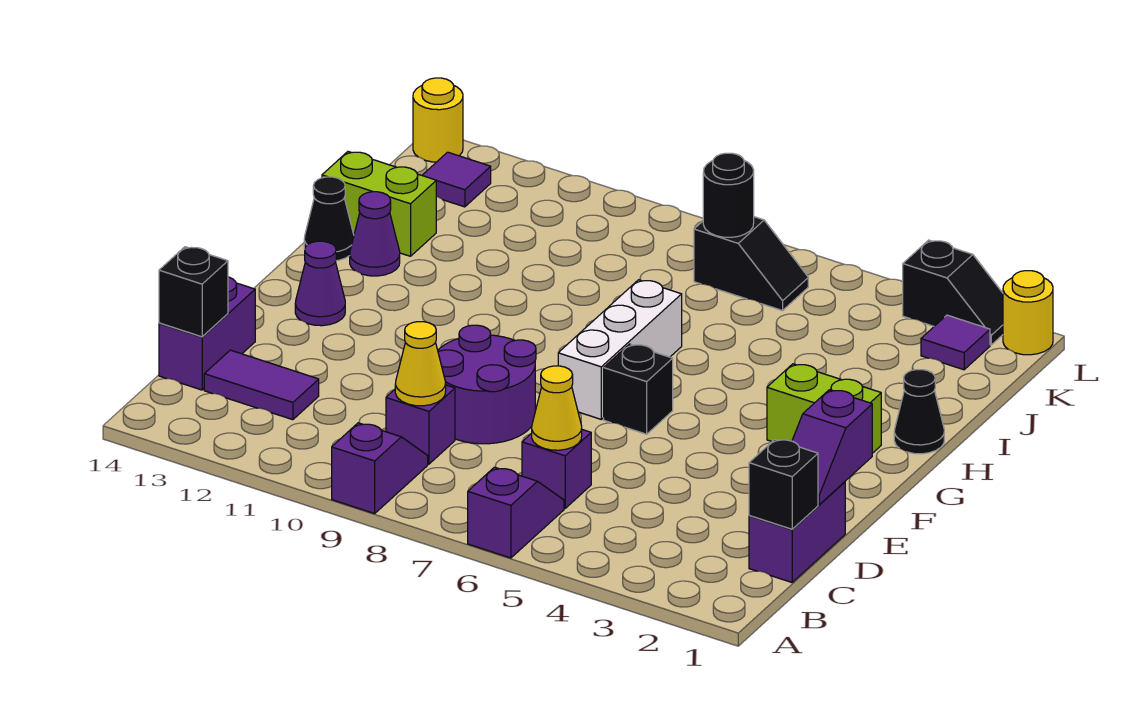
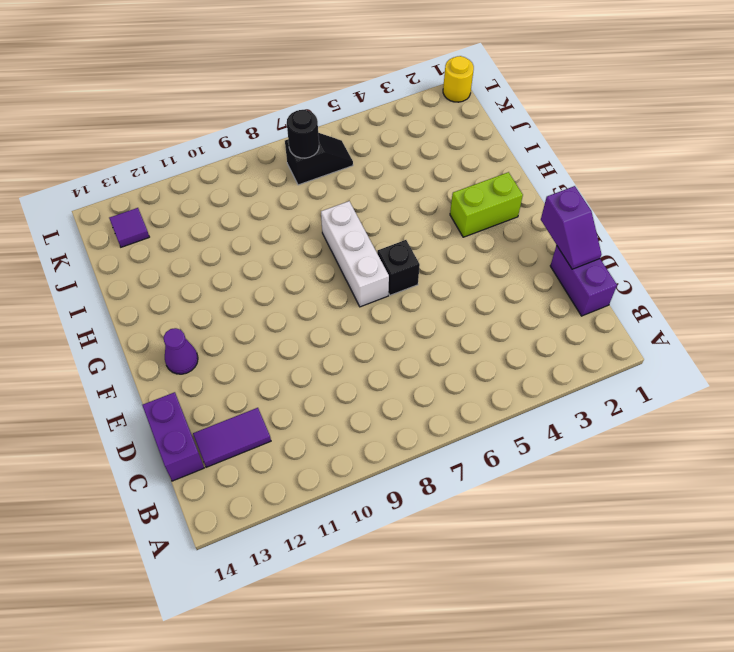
none -> purple 1x2 slope [468,467,564,558]
none -> purple 1x2 slope [332,423,428,513]
none -> purple 1x1 brick [522,430,591,508]

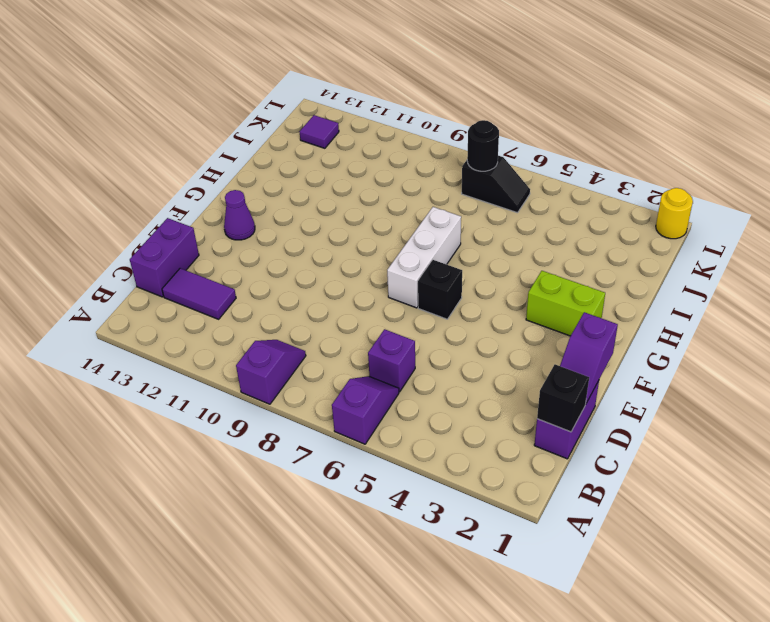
none -> purple 1x1 brick [386,385,455,464]
none -> purple 2x2 round brick [438,325,536,444]
none -> black 1x1 cone [894,370,944,454]

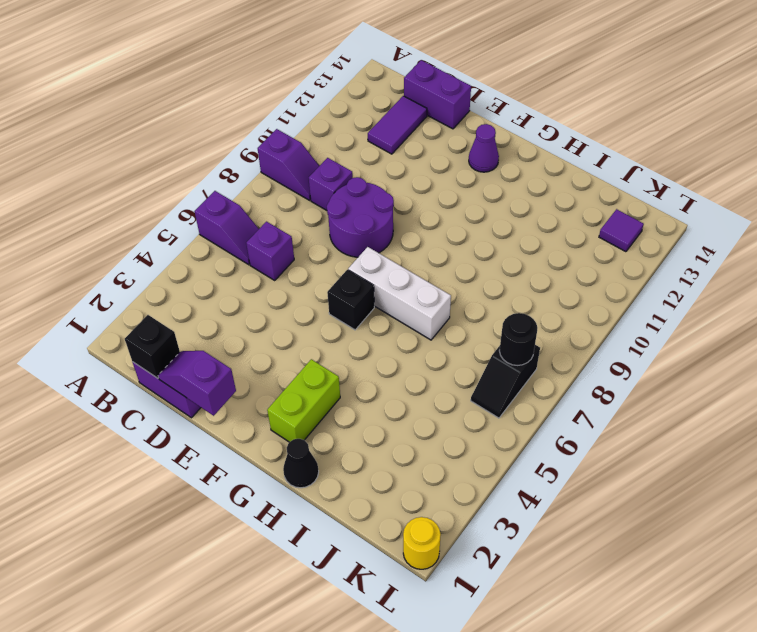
none -> purple 1x1 cone [350,192,400,276]
none -> black 1x1 cone [304,177,354,261]
none -> lime 1x2 brick [322,152,436,256]

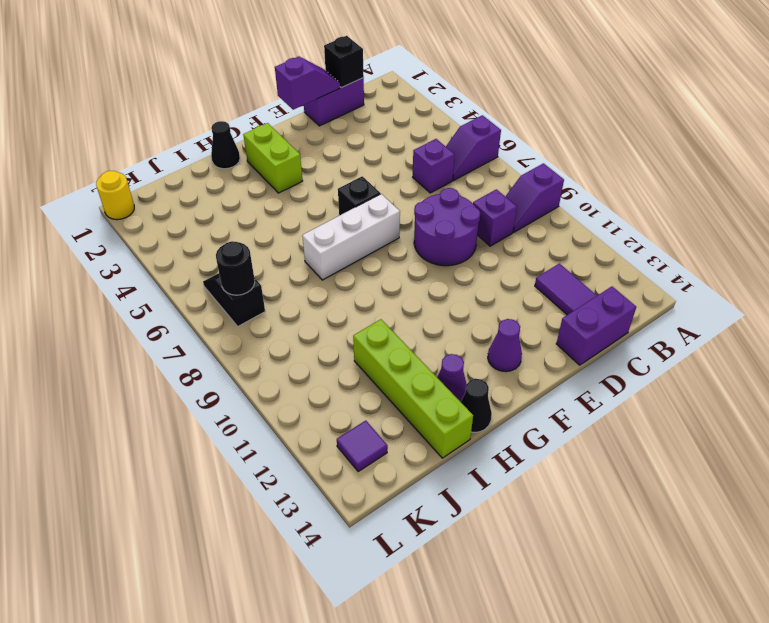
lime 1x4 brick [353,319,473,458] -> lime 1x2 brick [322,152,436,256]
none -> purple 1x1 tile [921,315,990,370]
none -> black 1x2 slope [903,240,1003,345]
none -> yellow 1x1 round brick [413,78,463,162]

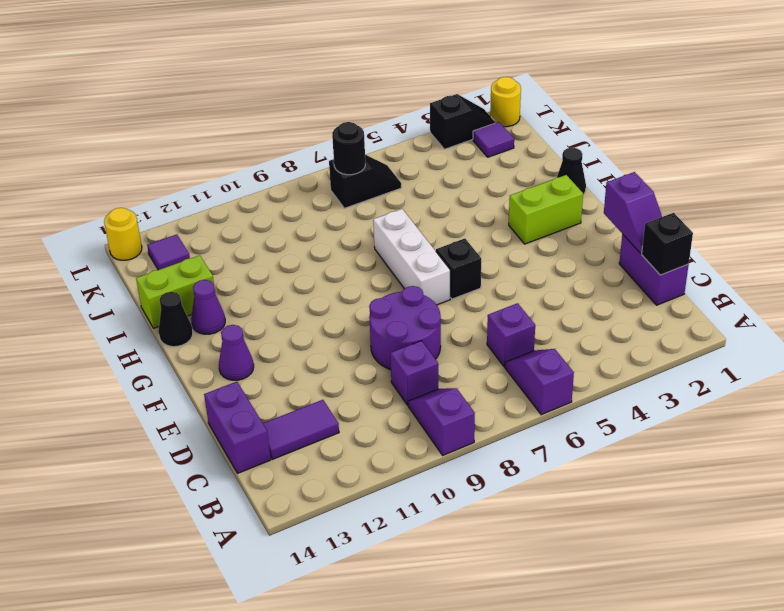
none -> yellow 1x1 cone [532,366,582,450]
none -> yellow 1x1 cone [395,322,446,406]
none -> black 1x1 brick [159,247,228,337]

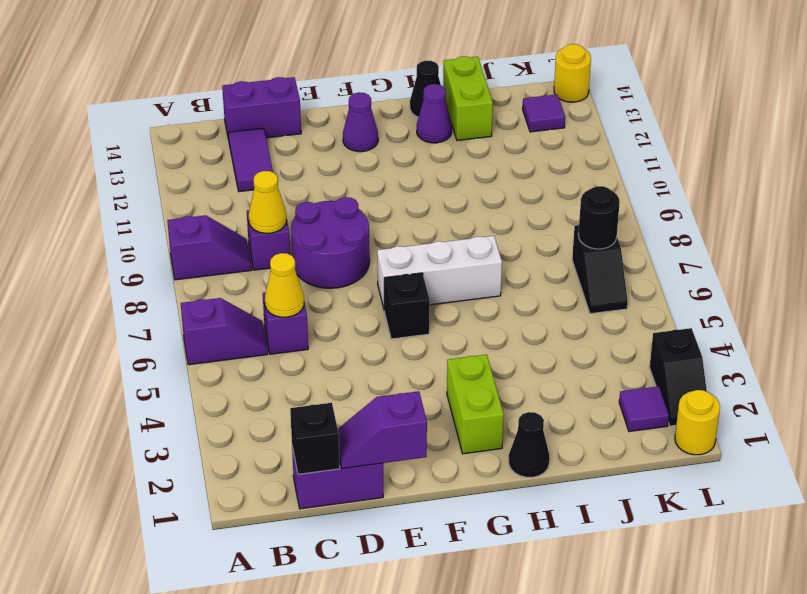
none -> black 1x1 brick [159,247,228,337]

